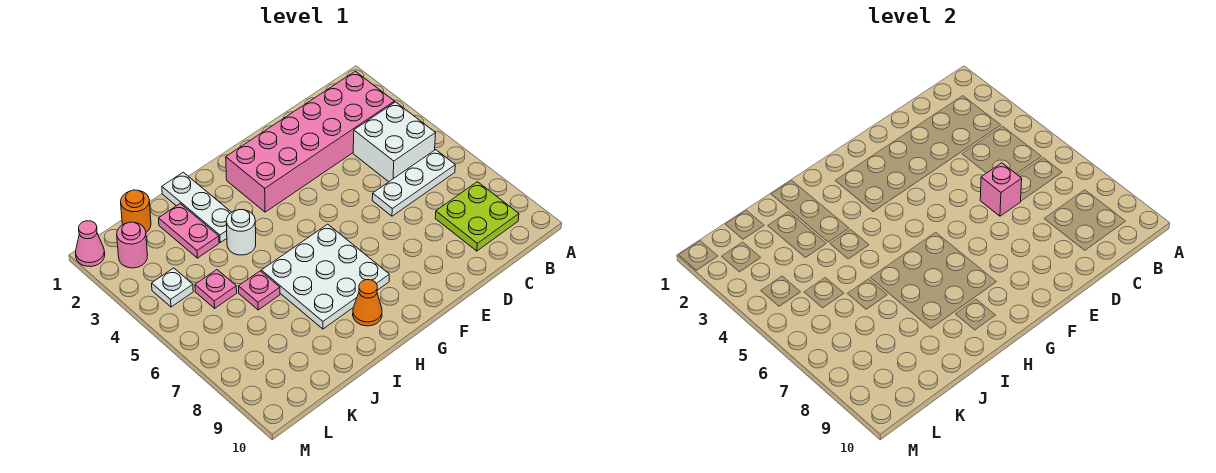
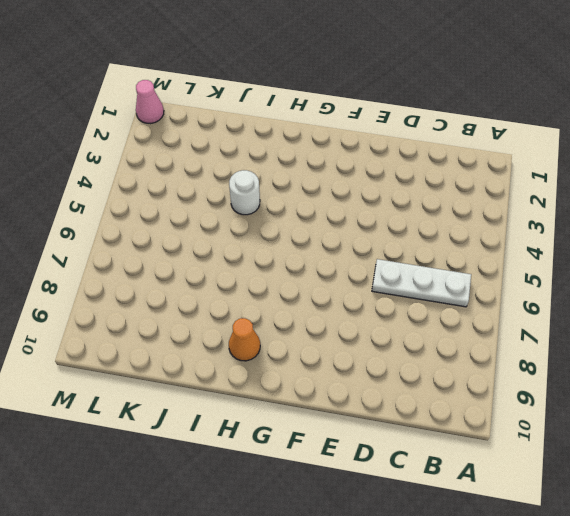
none -> pink 2x6 brick [226,71,395,212]
none -> white 2x2 brick [353,102,436,182]
none -> lime 2x2 plate [435,182,519,251]

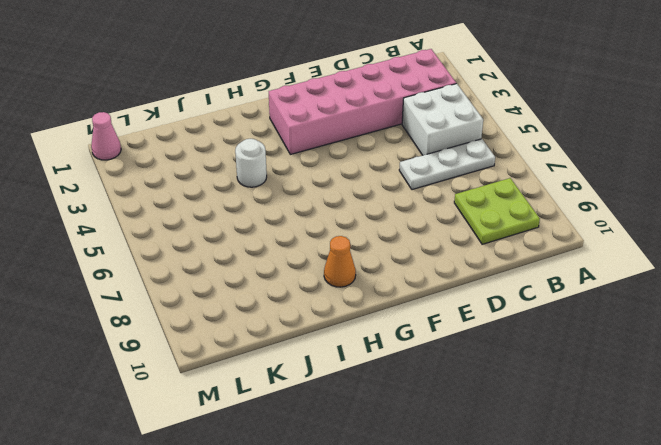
none -> white 3x3 plate [261,224,389,329]
none -> white 1x3 plate [162,172,231,242]
none -> pink 1x2 plate [159,204,219,258]

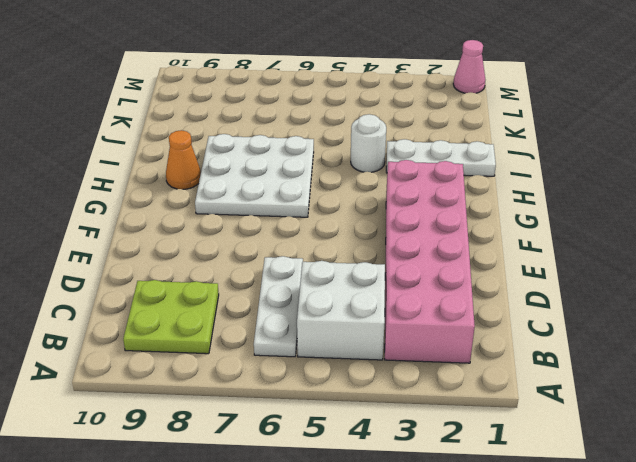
none -> pink 1x2 plate [159,204,219,258]
none -> pink 1x1 plate [239,271,280,310]
none -> orange 1x1 round brick [121,190,151,232]

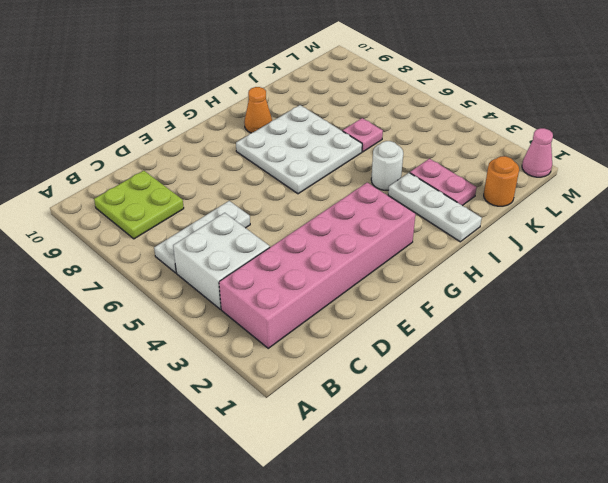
none -> pink 1x1 plate [195,270,237,308]
none -> pink 1x1 round brick [117,222,148,268]
none -> white 1x1 plate [152,268,193,307]

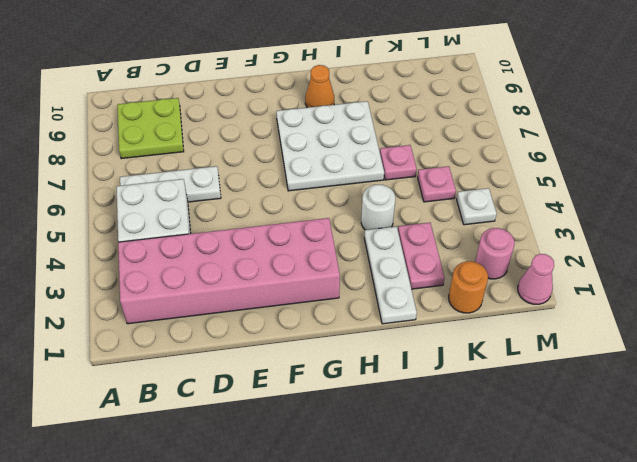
none -> pink 1x1 brick [980,163,1022,216]

